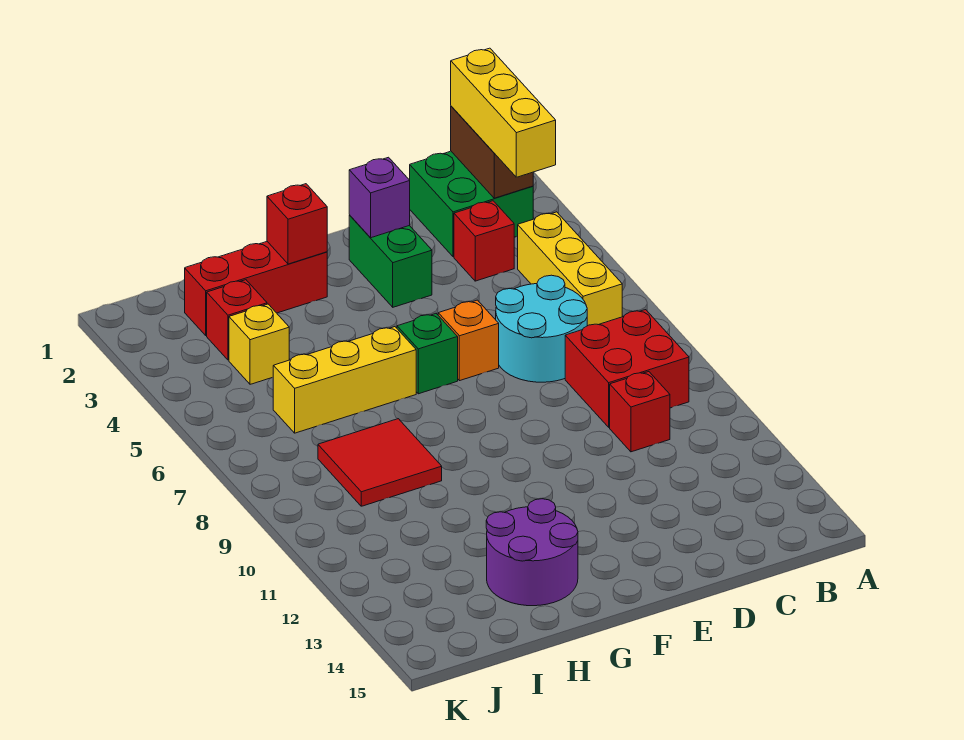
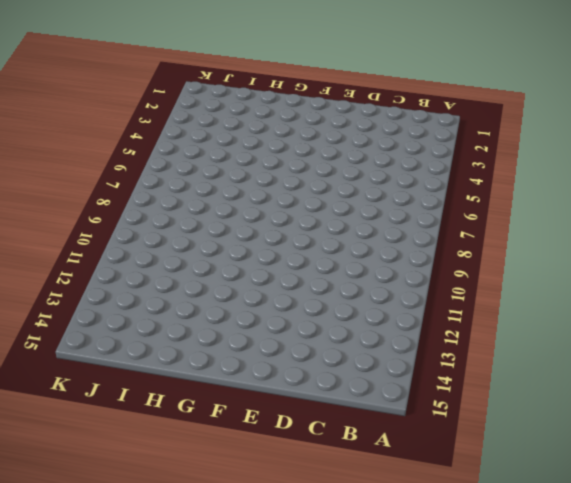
none -> green 2x2 brick [410,151,533,257]
none -> yellow 1x3 brick [518,212,622,326]
none -> red 2x2 brick [565,310,689,427]

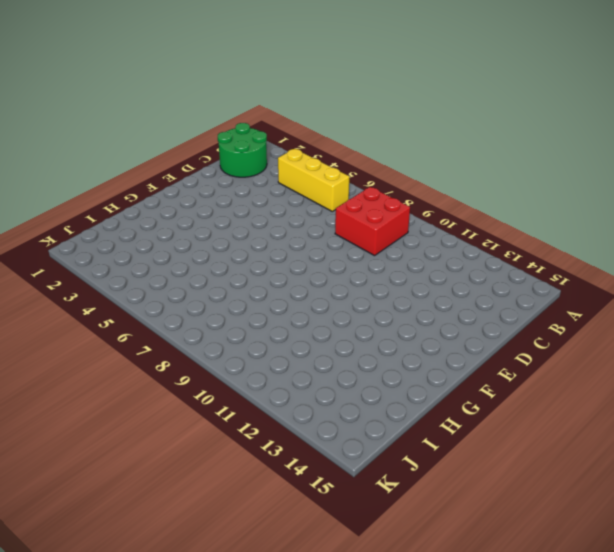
green 2x2 round brick [218,123,267,177] -> green 2x2 brick [410,151,533,257]
none -> red 1x1 brick [454,201,514,281]
none -> cyan 2x2 round brick [496,275,587,382]
none -> red 1x1 brick [610,372,670,452]

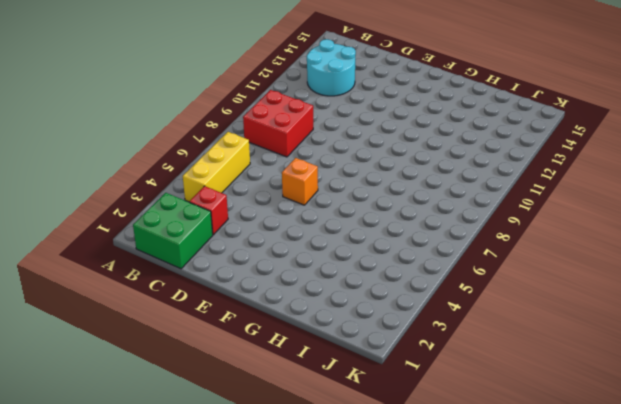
cyan 2x2 round brick [307,39,356,96] -> cyan 2x2 round brick moved to [496,275,587,382]
none -> red 1x1 brick [610,372,670,452]
none -> green 1x2 brick [349,215,432,307]
none -> green 1x1 brick [397,314,458,394]

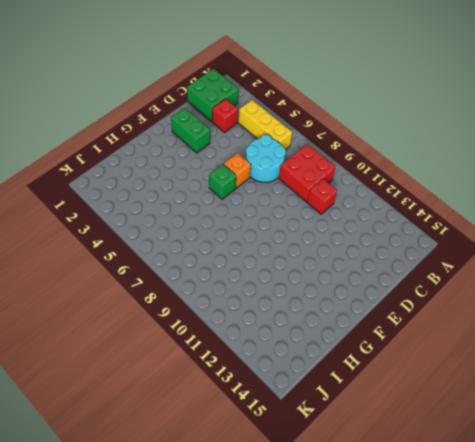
none -> red 1x3 brick [185,242,327,336]
none -> yellow 1x3 brick [273,327,416,433]
none -> purple 2x2 round brick [486,499,578,606]

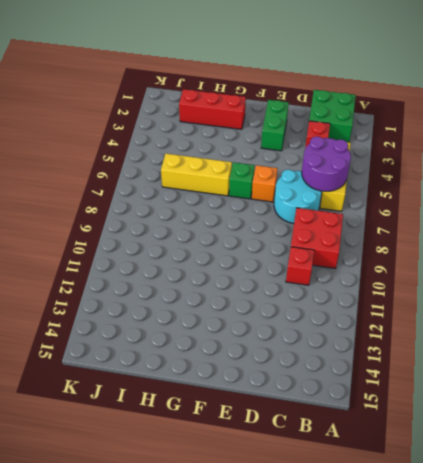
purple 2x2 round brick [302,137,351,191] -> purple 2x2 round brick moved to [486,499,578,606]
none -> red 2x2 tile [318,419,442,506]
none -> red 1x1 brick [207,280,267,360]
none -> yellow 1x1 brick [229,304,289,384]

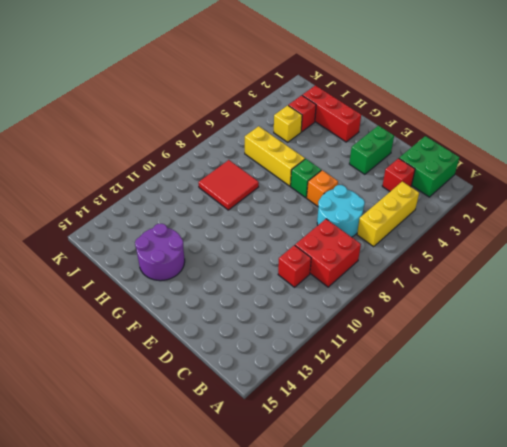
none -> brown 1x2 brick [451,106,533,198]
none -> purple 1x1 brick [349,157,410,238]
none -> red 1x1 brick [267,184,327,264]

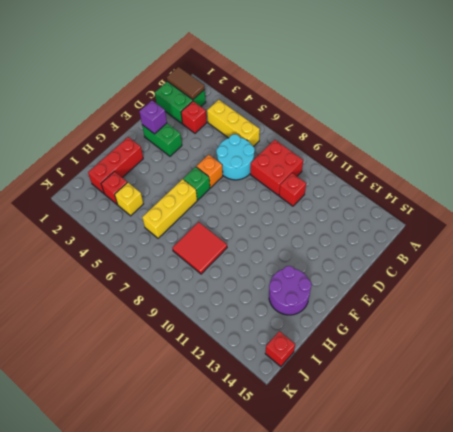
brown 1x2 tile [167,67,205,100] -> brown 1x2 brick [451,106,533,198]
red 1x1 brick [265,331,295,367] -> red 1x1 brick moved to [267,184,327,264]
none -> yellow 1x3 brick [451,48,556,177]

